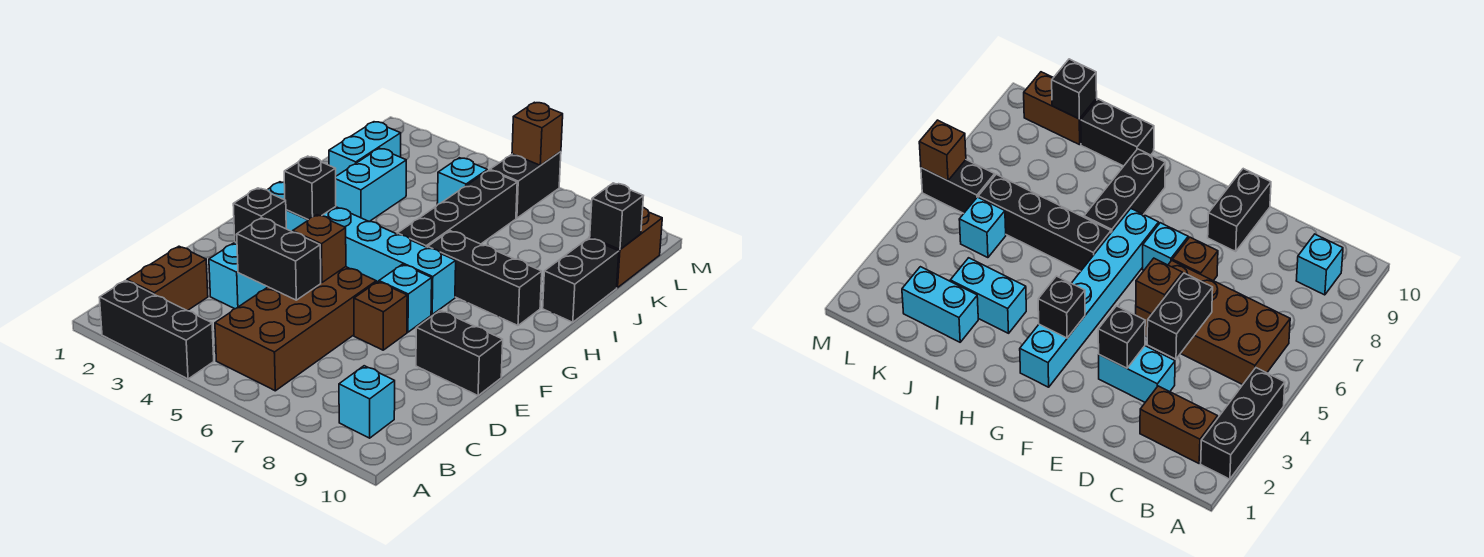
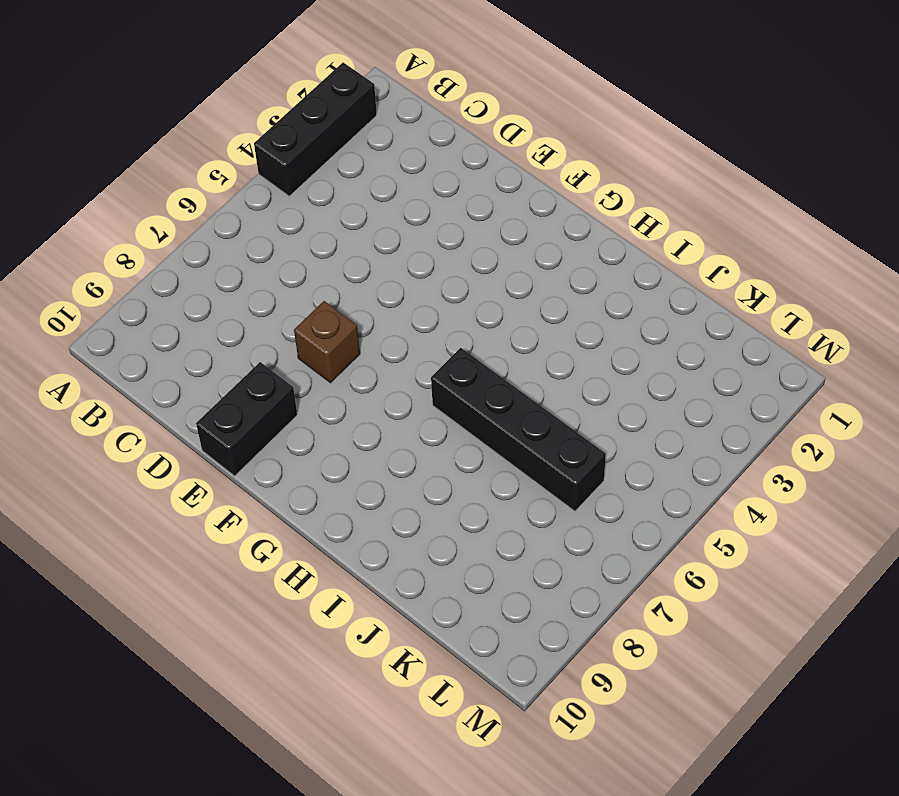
none -> brown 1x2 brick [127,246,208,311]
none -> brown 2x4 brick [215,267,376,391]
none -> cyan 1x1 brick [339,366,395,438]

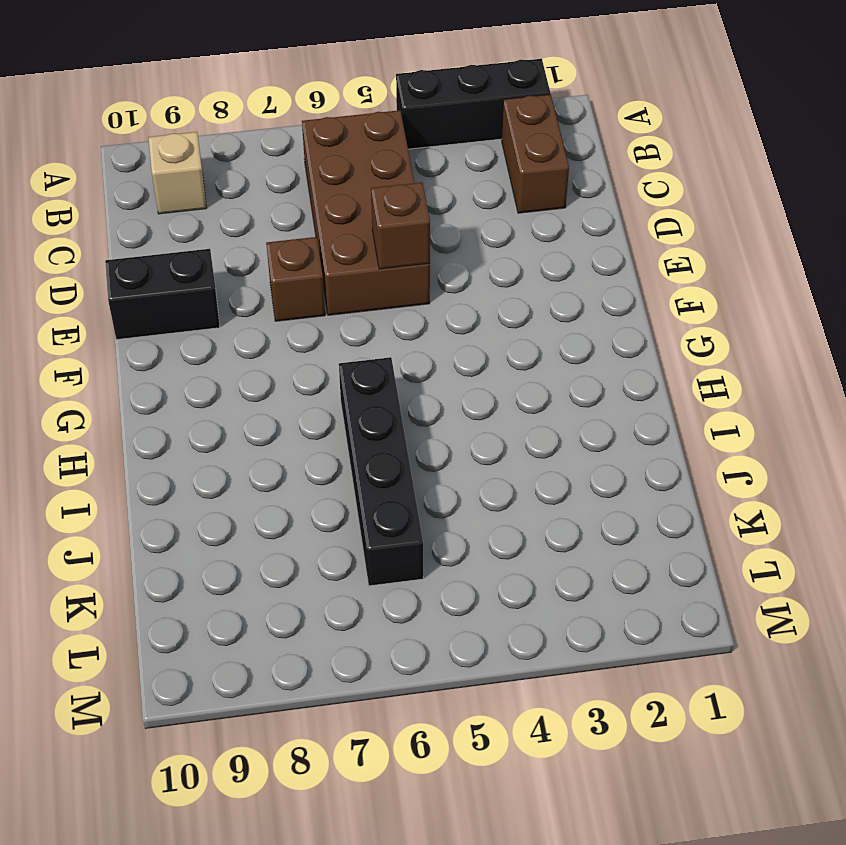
tan 1x1 brick [148,132,206,214] -> cyan 1x1 brick [339,366,395,438]
none -> cyan 1x2 brick [209,242,267,309]
none -> cyan 1x1 brick [379,264,432,332]
none -> cyan 1x6 brick [268,182,456,314]

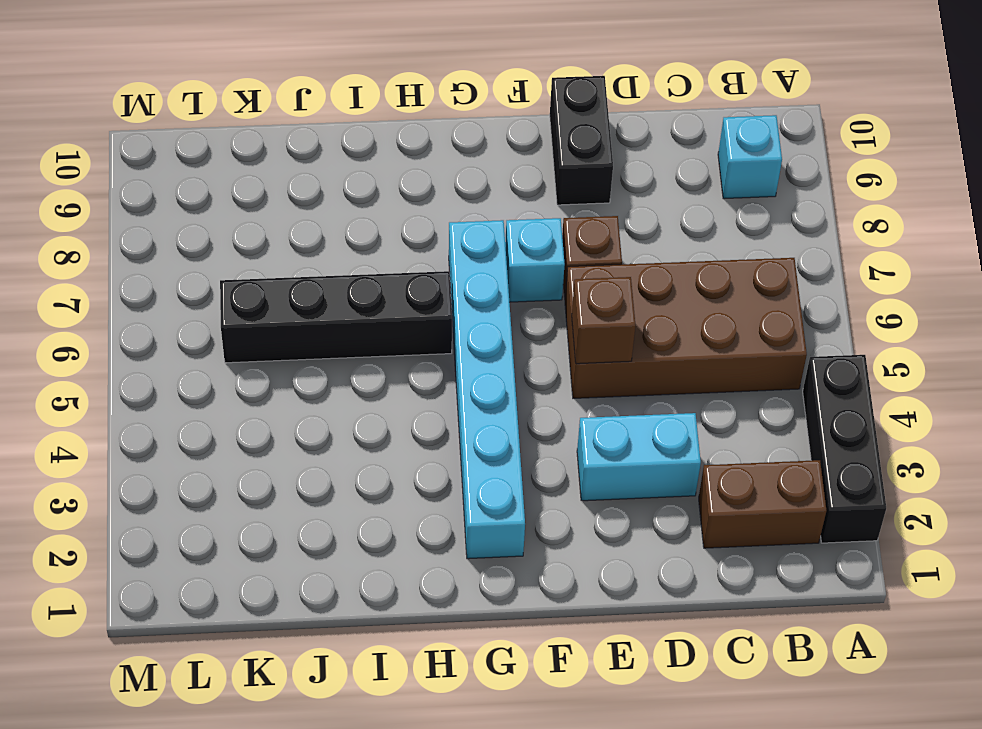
none -> black 1x3 brick [428,231,542,326]
none -> cyan 1x2 brick [336,148,406,222]
none -> black 1x2 brick [543,238,619,322]

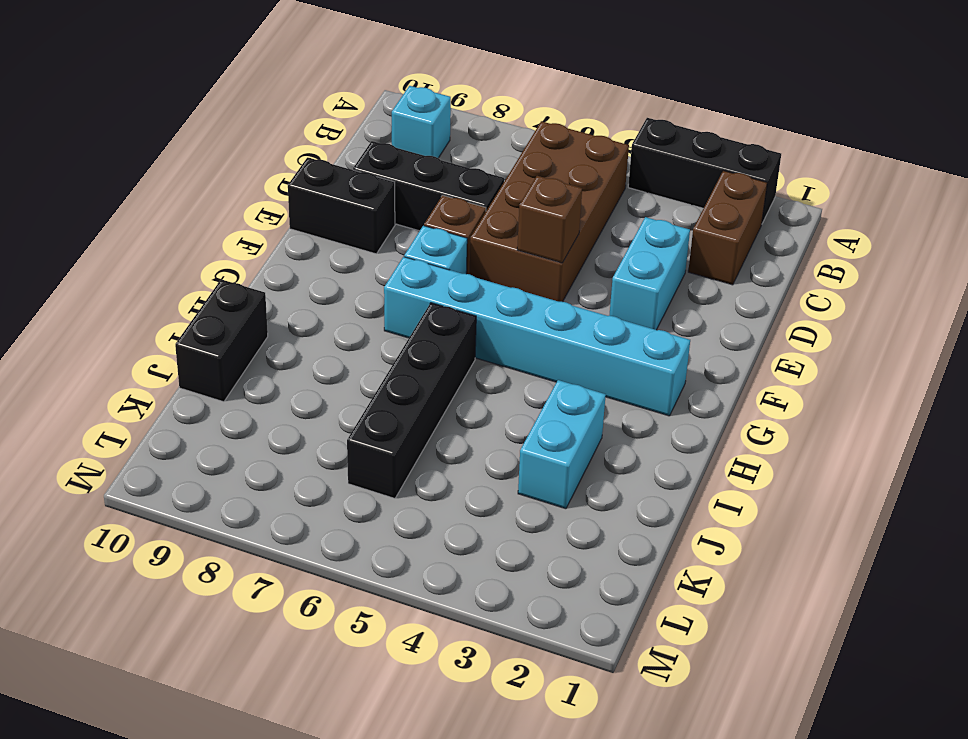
black 1x3 brick [353,141,504,231] -> black 1x3 brick moved to [428,231,542,326]
none -> cyan 1x2 brick [329,122,401,176]
none -> cyan 1x1 brick [437,158,487,205]
none -> brown 1x2 brick [590,208,662,288]

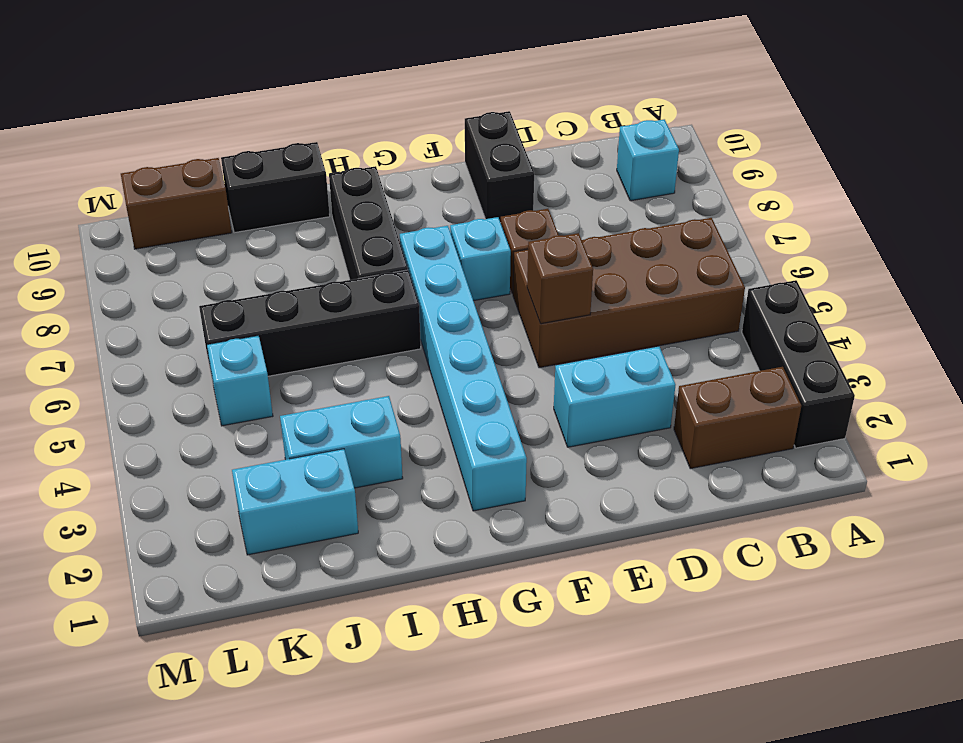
none -> black 1x2 brick [490,152,561,218]
none -> black 1x2 brick [237,218,321,300]
none -> black 1x1 brick [233,188,286,243]

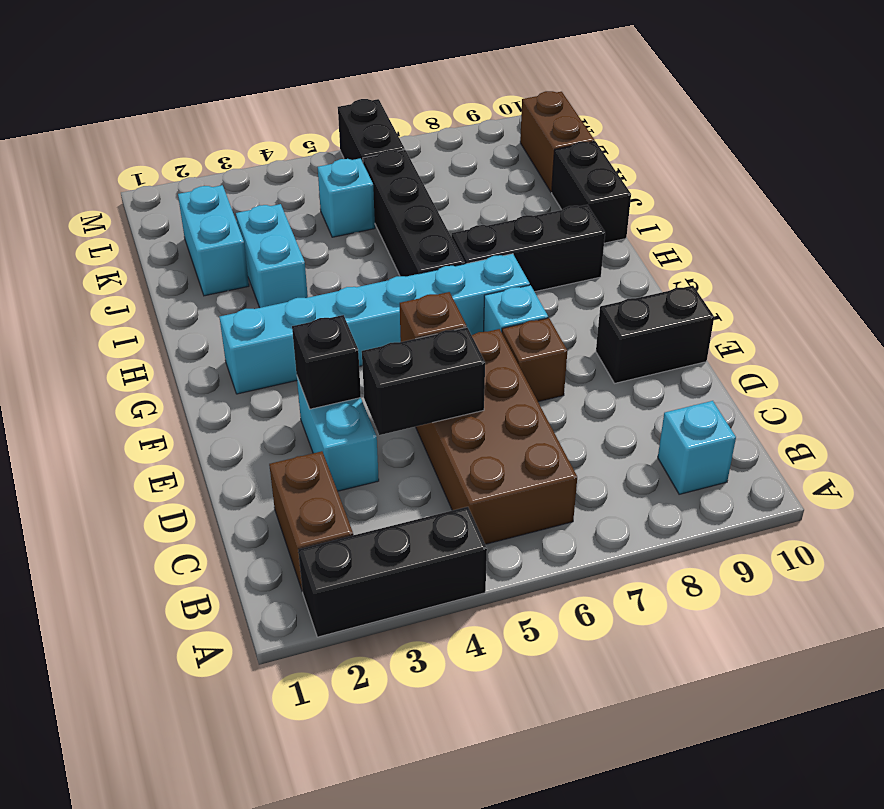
none -> black 1x1 brick [284,156,336,220]
none -> black 1x1 brick [590,183,643,249]
none -> brown 1x1 brick [512,102,563,165]

